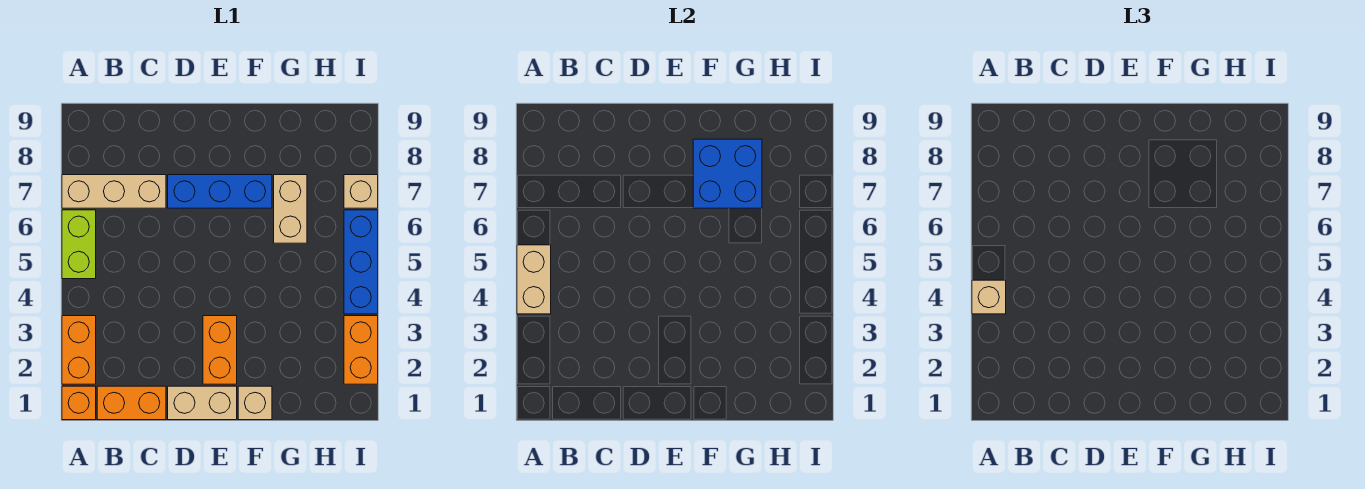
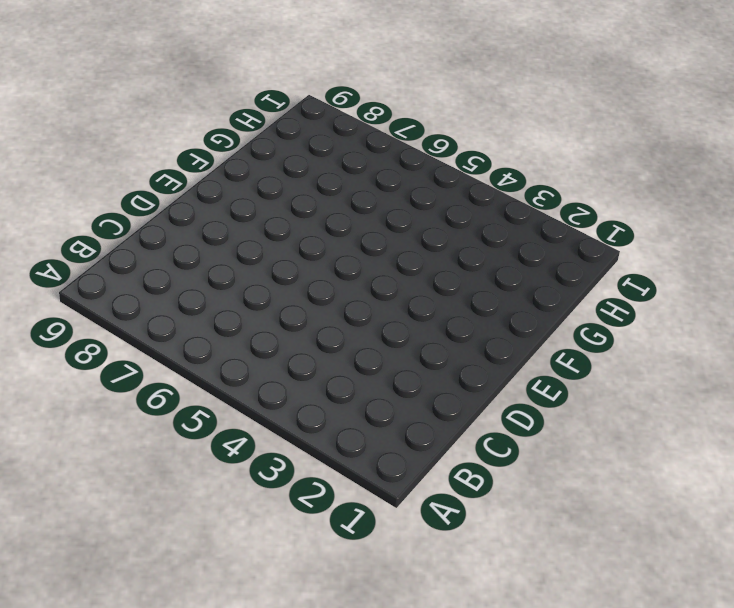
none -> orange 1x1 brick [62,386,96,420]
none -> orange 1x2 brick [62,316,96,384]
none -> lime 1x2 brick [62,210,96,279]

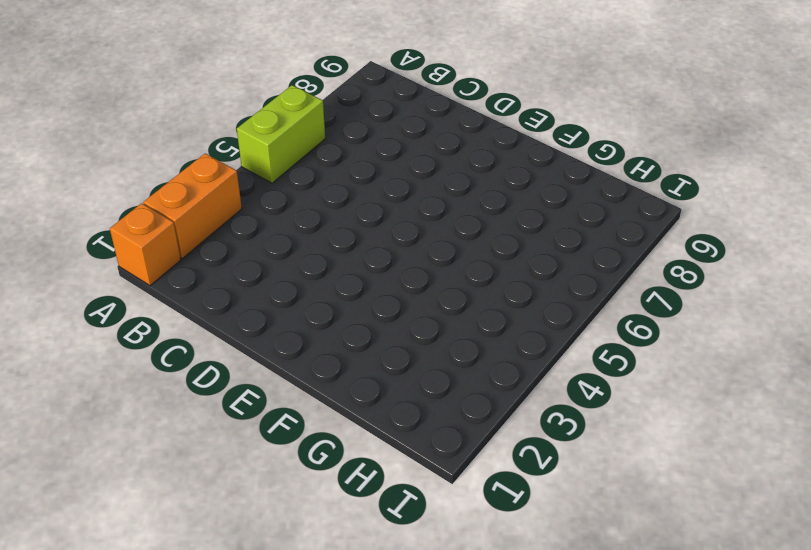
none -> tan 1x3 brick [62,175,166,208]
none -> orange 1x2 brick [97,386,166,420]
none -> tan 1x2 brick [168,386,237,420]

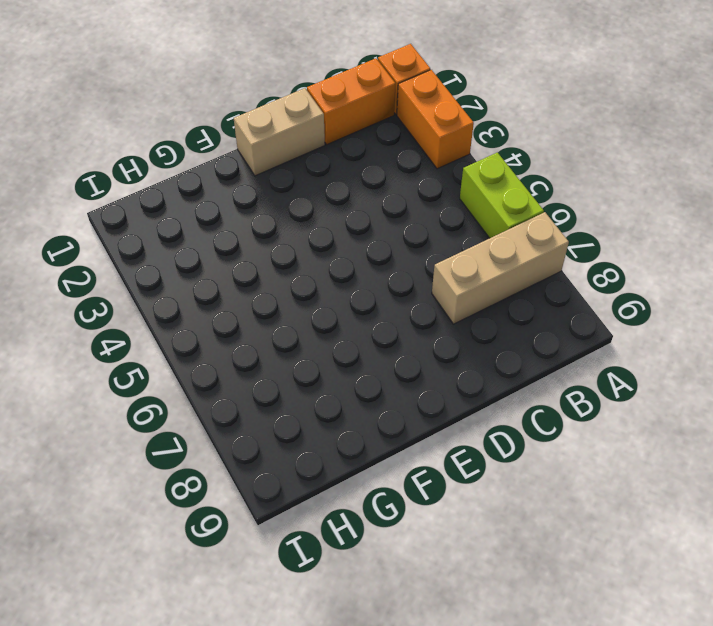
none -> blue 1x3 brick [168,175,272,208]
none -> orange 1x2 brick [203,316,237,384]
none -> tan 1x1 brick [238,386,272,420]

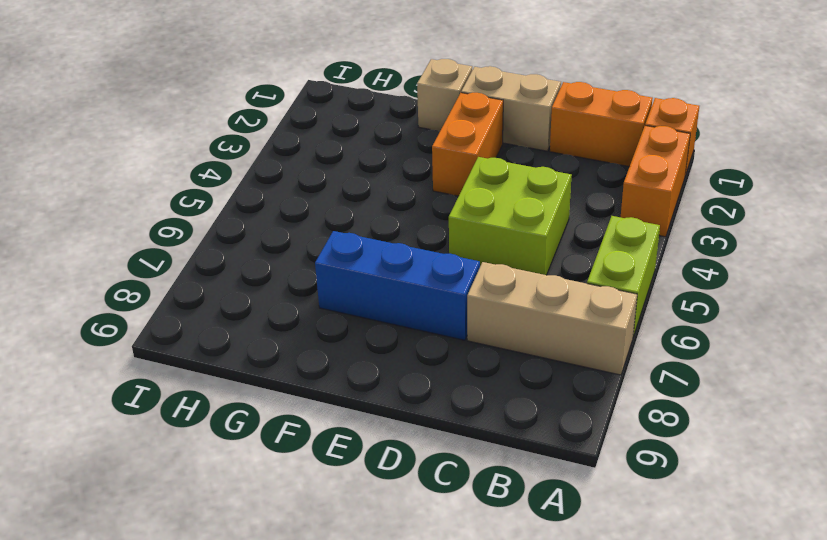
lime 2x2 brick [449,157,572,275] -> none
none -> tan 1x2 brick [274,175,307,243]
none -> orange 1x2 brick [344,316,378,384]
none -> blue 1x3 brick [344,210,378,314]

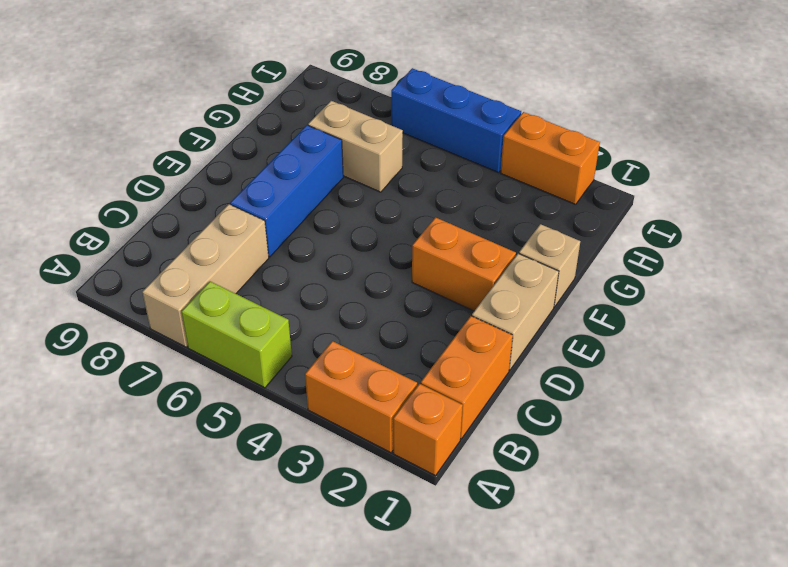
none -> tan 1x1 brick [344,175,378,208]
none -> tan 1x2 brick [517,245,551,314]
none -> blue 2x2 brick [693,139,762,208]

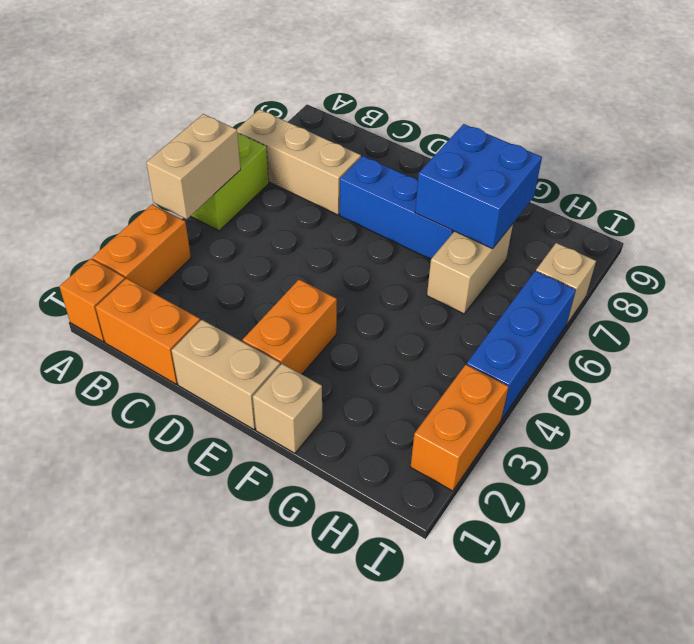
none -> tan 1x1 brick [972,280,1006,314]

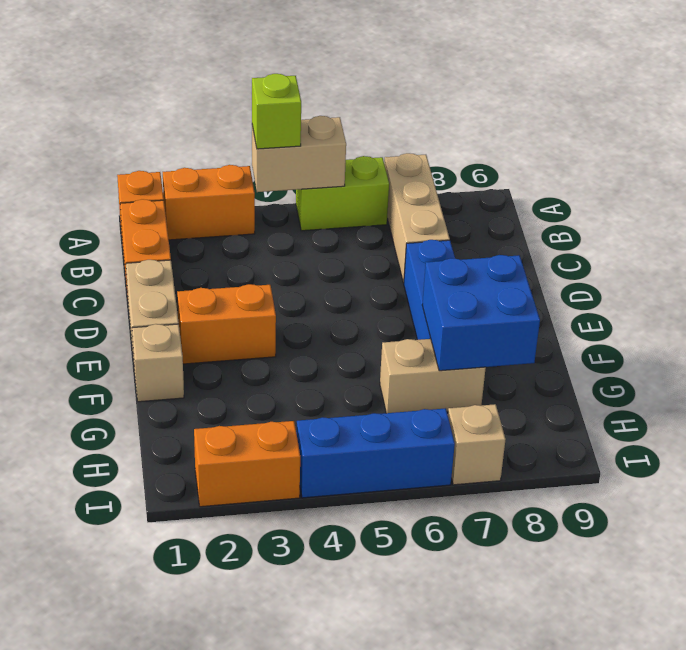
lime 1x1 brick [252,74,301,149] -> tan 1x1 brick [972,280,1006,314]

